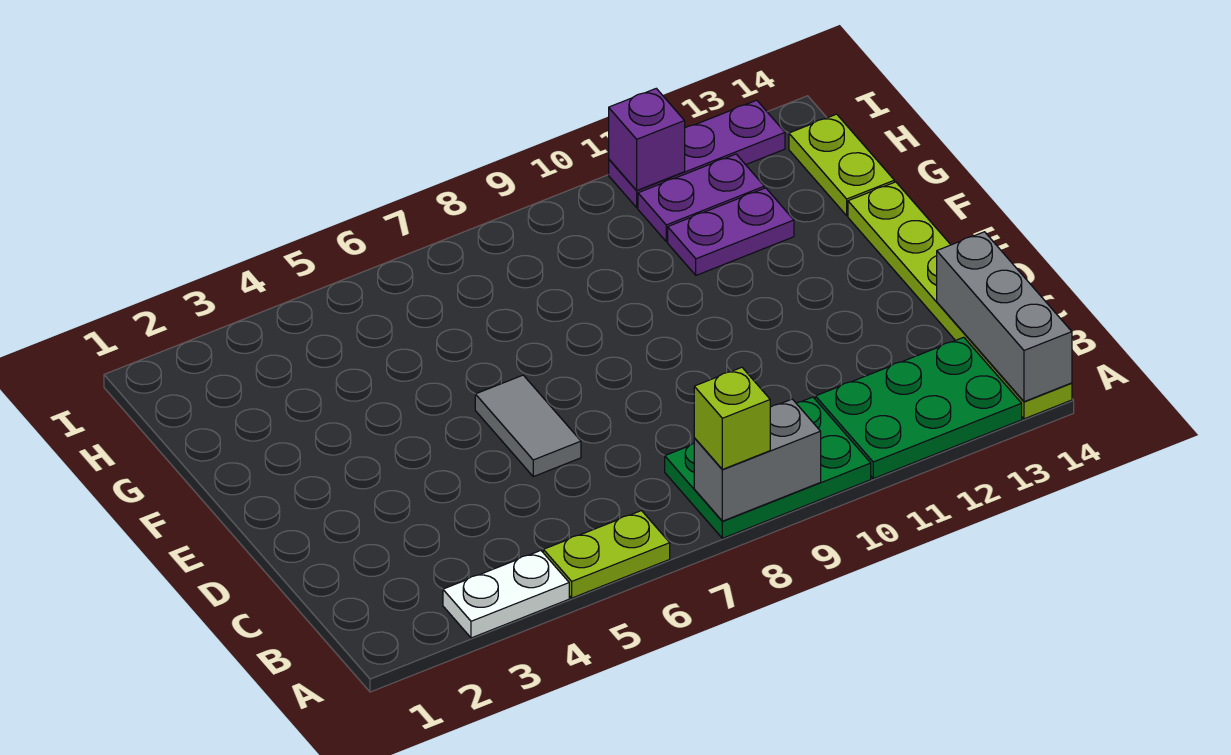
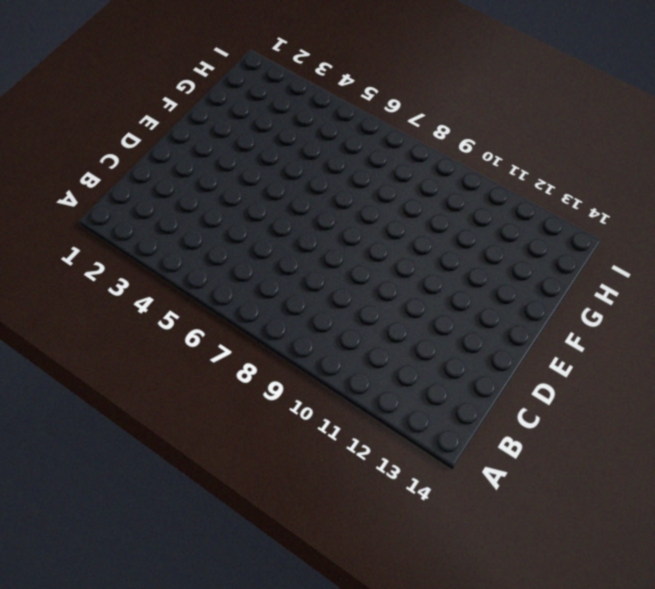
none -> white 1x2 plate [443,551,569,638]
none -> lime 1x2 plate [543,511,670,598]
none -> green 2x3 plate [665,397,871,538]

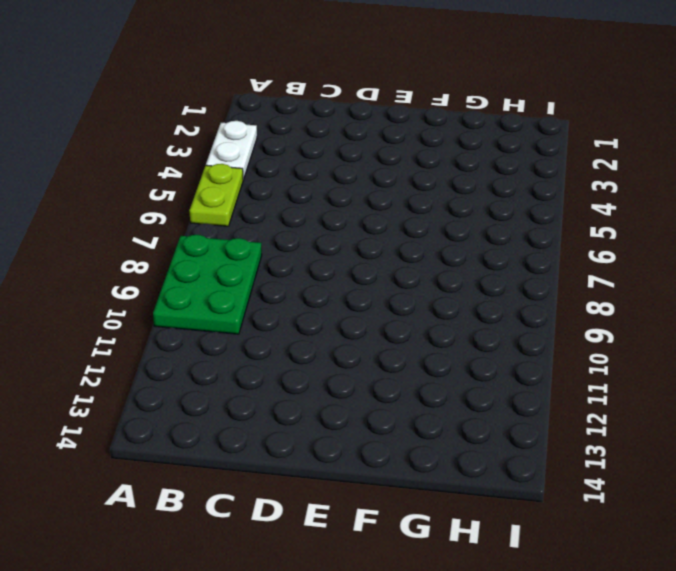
none -> green 2x3 plate [815,337,1022,479]
none -> lime 1x6 plate [848,182,1072,419]
none -> grey 1x2 tile [475,375,581,477]

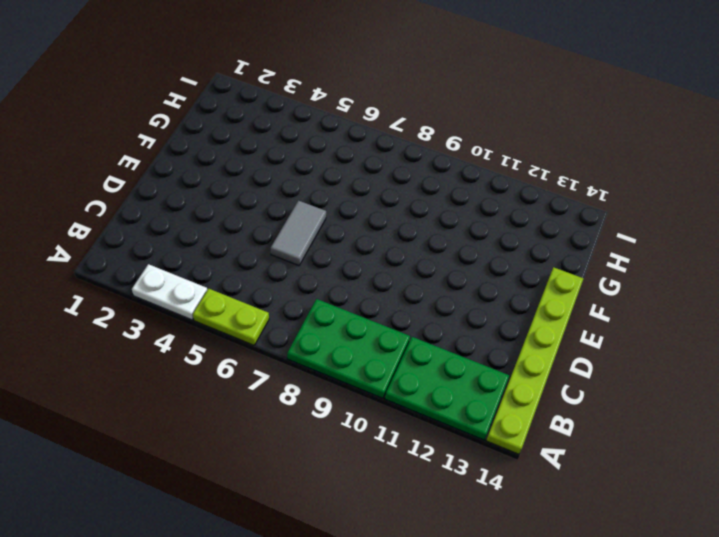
none -> purple 1x2 plate [668,188,794,275]
none -> lime 1x2 plate [789,114,894,216]
none -> purple 1x2 plate [638,154,764,242]

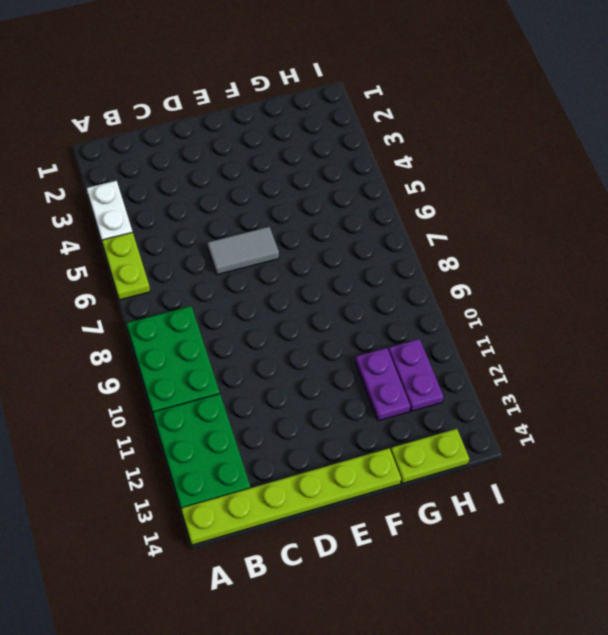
none -> purple 1x3 plate [609,100,785,208]
none -> grey 1x2 brick [694,399,821,521]
none -> grey 1x3 brick [937,232,1072,402]

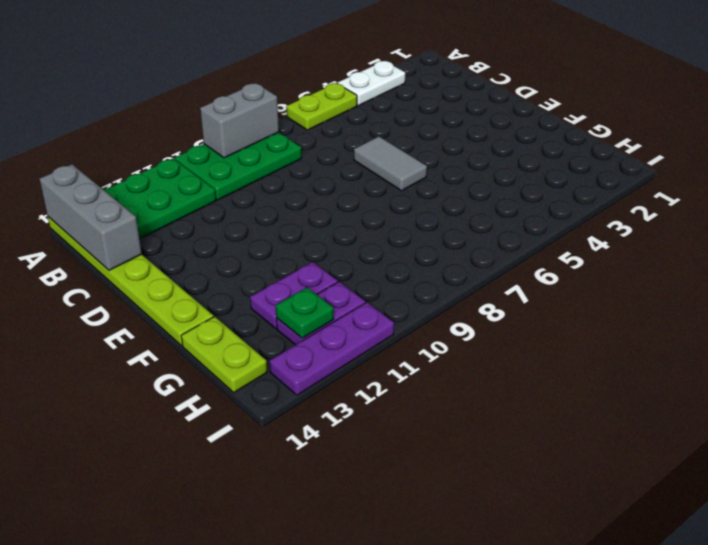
green 1x1 plate [276,287,334,338] -> none
none -> purple 1x1 brick [609,88,685,190]
none -> lime 1x1 brick [694,367,770,469]

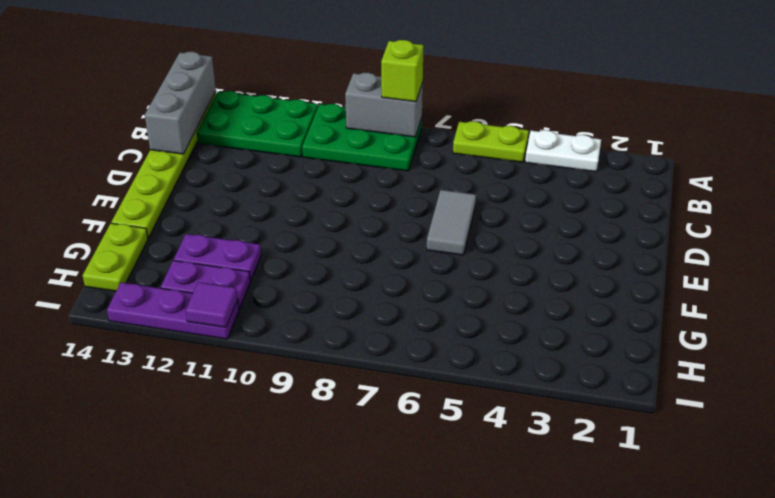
purple 1x1 tile [186,282,238,327] -> purple 1x1 brick [609,88,685,190]

